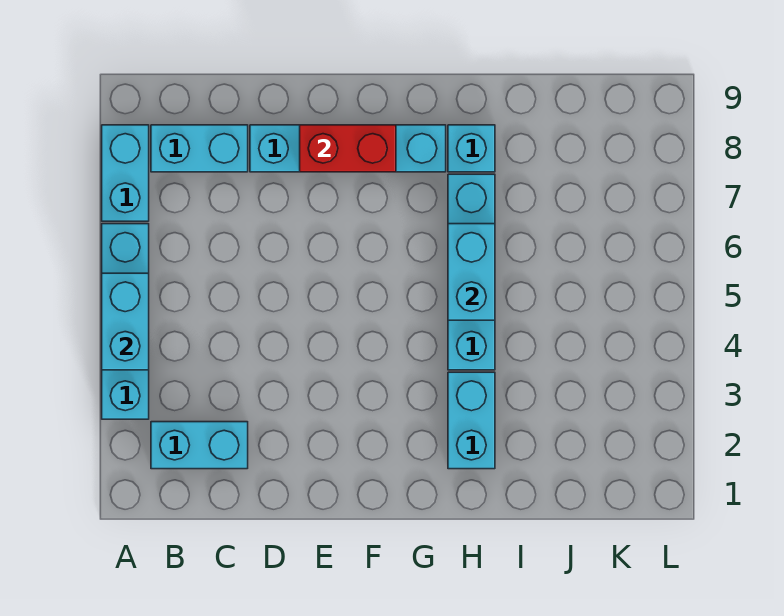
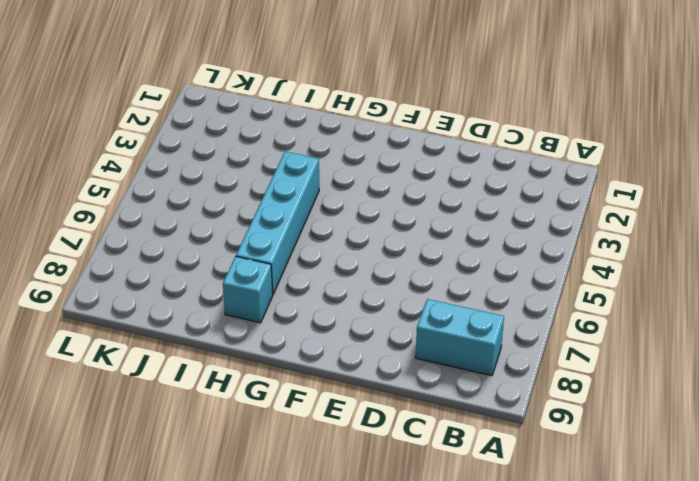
none -> cyan 1x4 brick [102,224,149,419]
none -> cyan 1x2 brick [102,125,149,221]

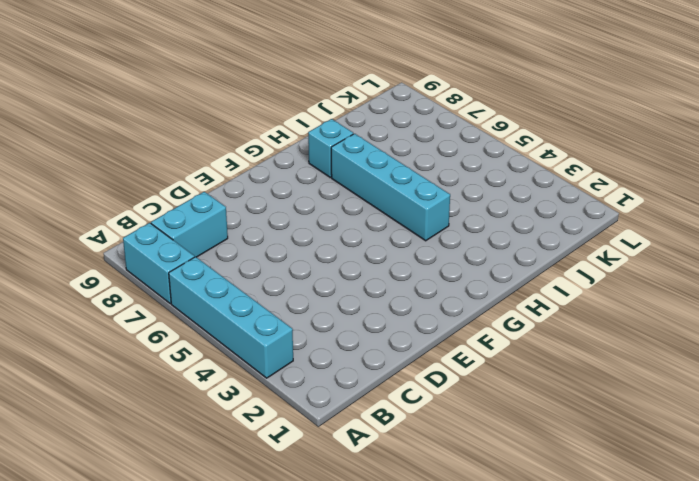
none -> cyan 1x2 brick [151,422,248,469]
none -> cyan 1x4 brick [250,125,446,172]

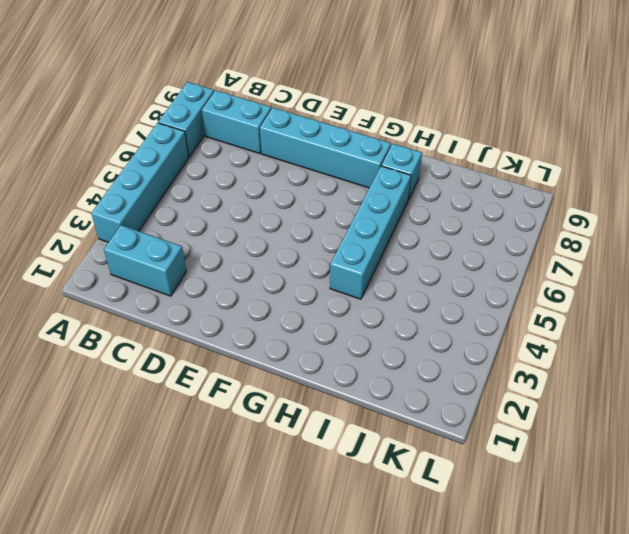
none -> cyan 1x2 brick [448,372,495,469]
none -> cyan 1x2 brick [102,273,149,370]

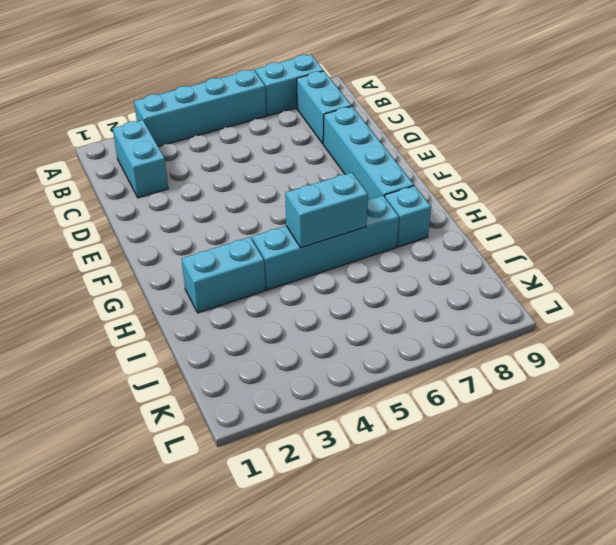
none -> cyan 1x2 brick [102,273,149,370]
none -> red 1x2 brick [300,125,396,172]

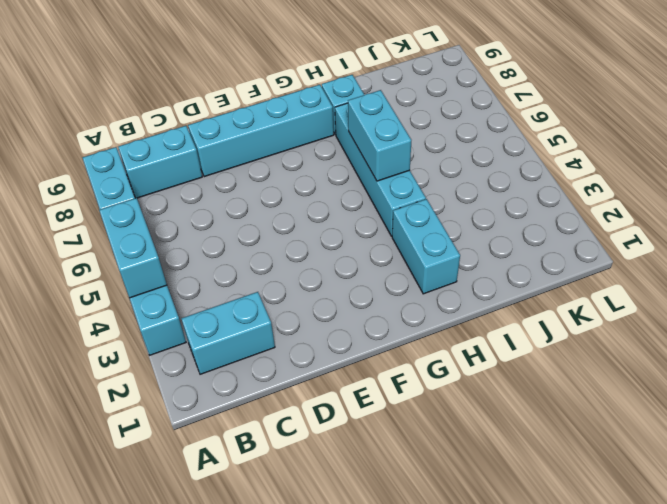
none -> red 1x2 brick [300,125,396,172]

